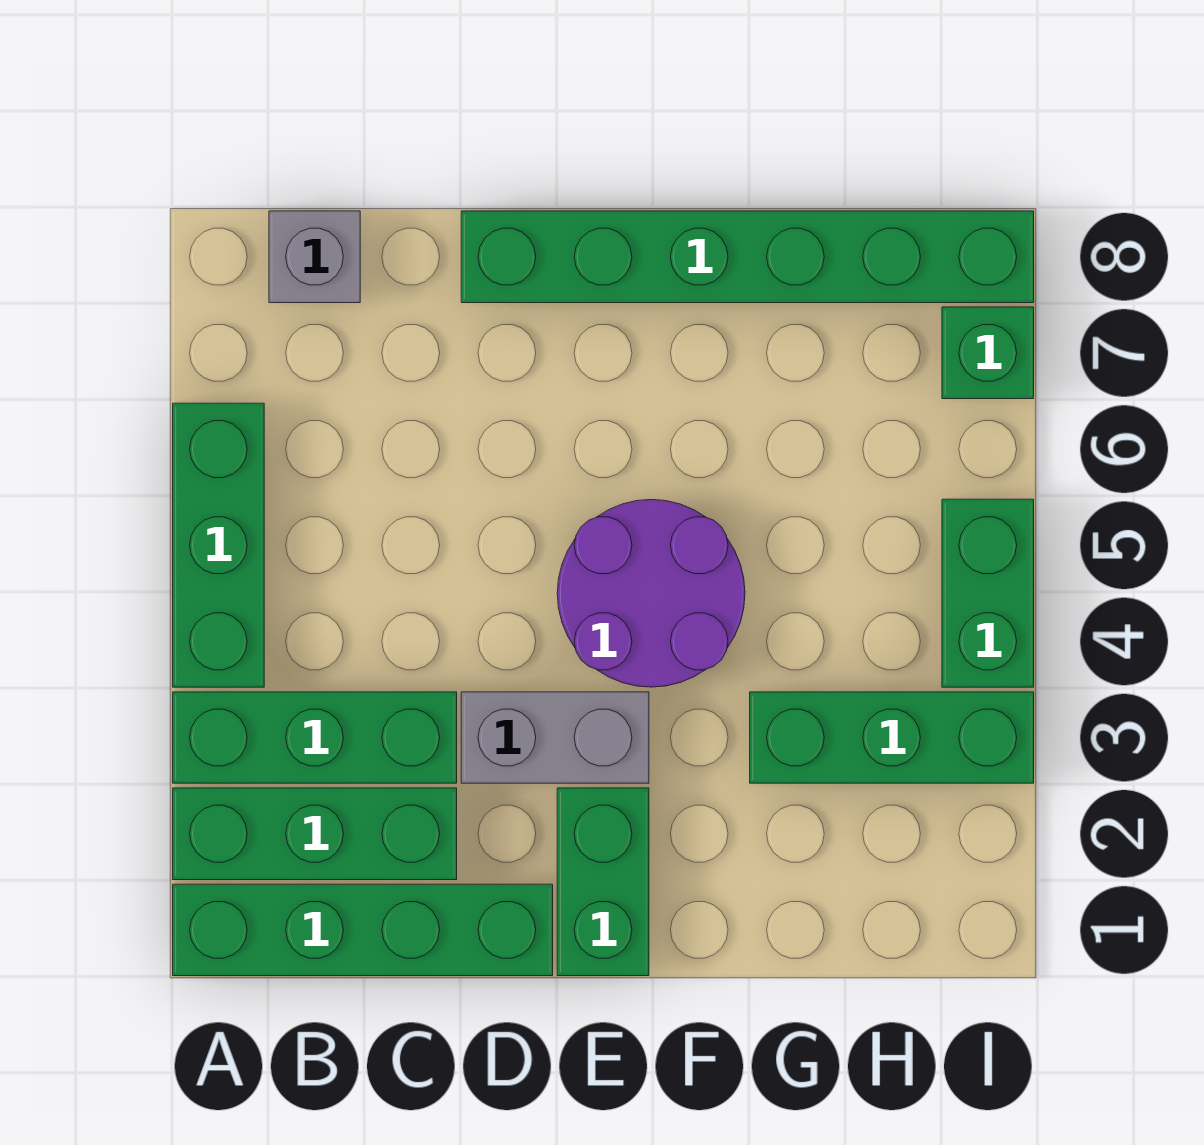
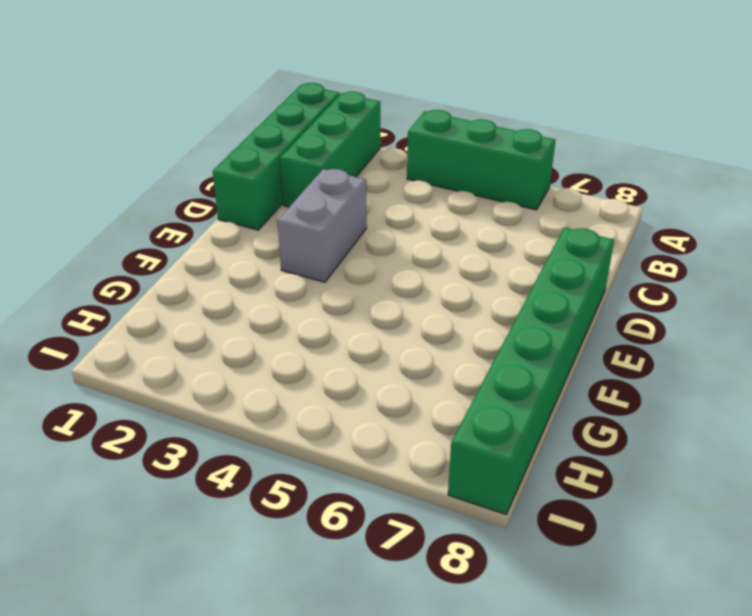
none -> green 1x3 brick [173,692,457,783]
none -> grey 1x1 brick [269,211,360,303]
none -> green 1x2 brick [557,788,649,976]

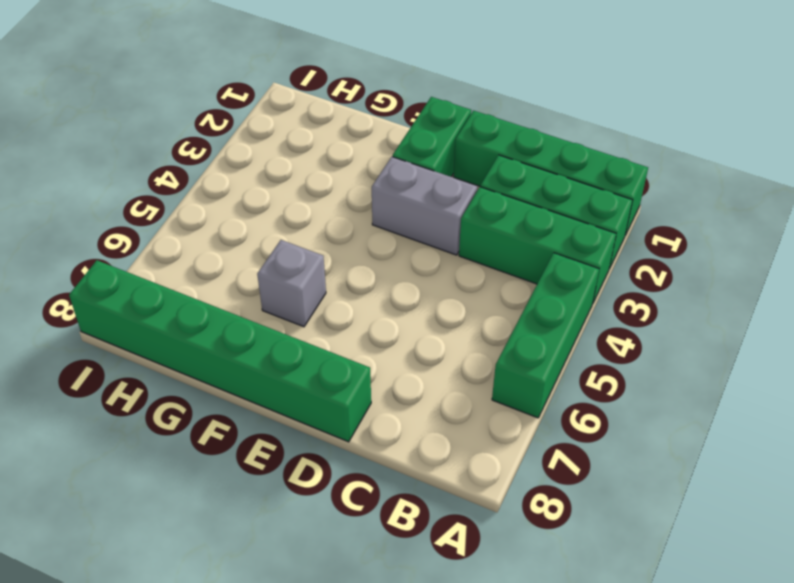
grey 1x1 brick [257,240,326,327] -> grey 1x1 brick moved to [269,211,360,303]
none -> purple 2x2 round brick [557,500,745,687]
none -> green 1x3 brick [750,692,1034,783]
none -> green 1x2 brick [942,499,1034,687]

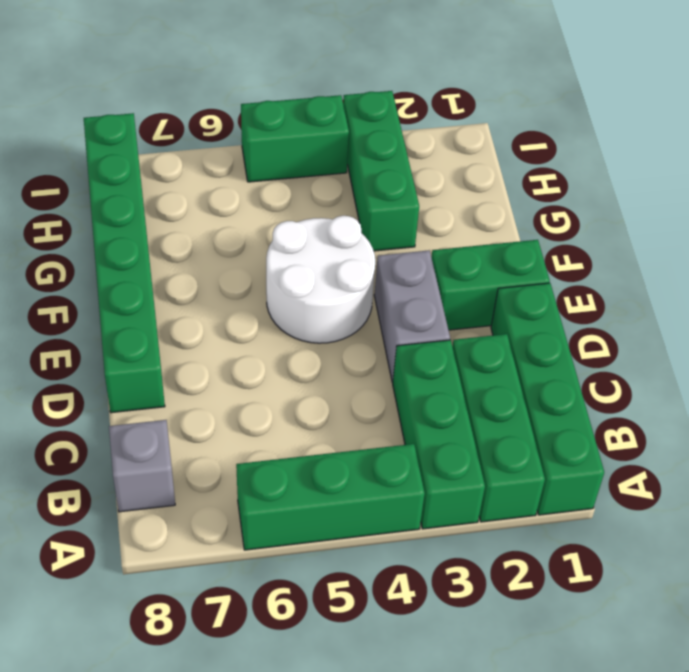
white 2x2 round brick [266,216,375,343] -> purple 2x2 round brick [557,500,745,687]
none -> green 1x1 brick [942,307,1034,399]

